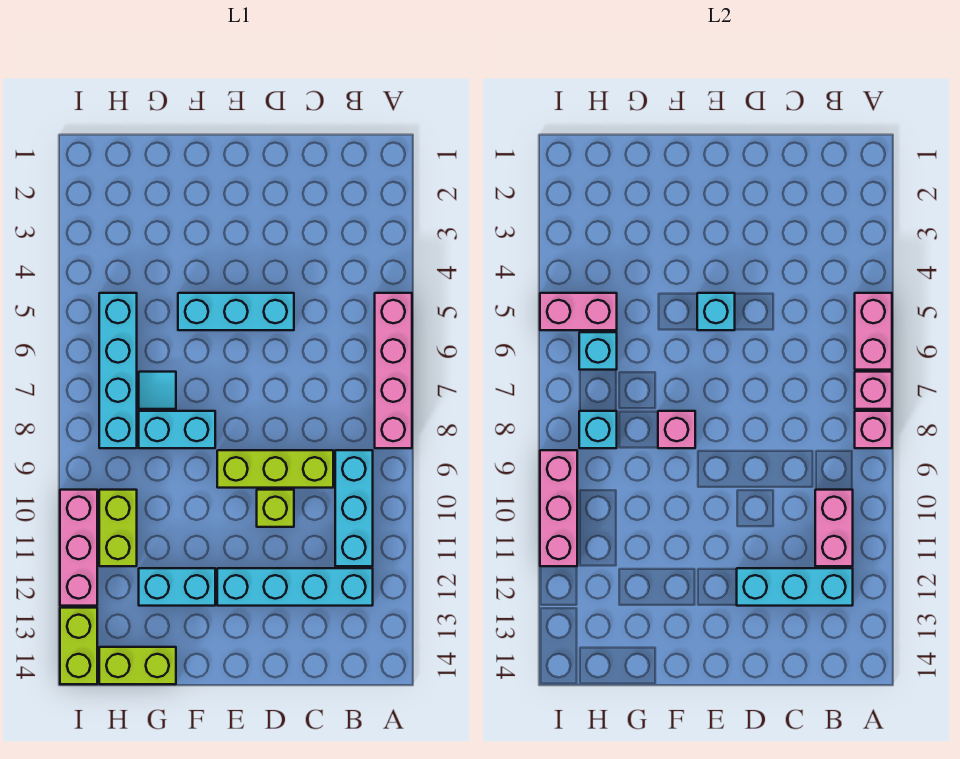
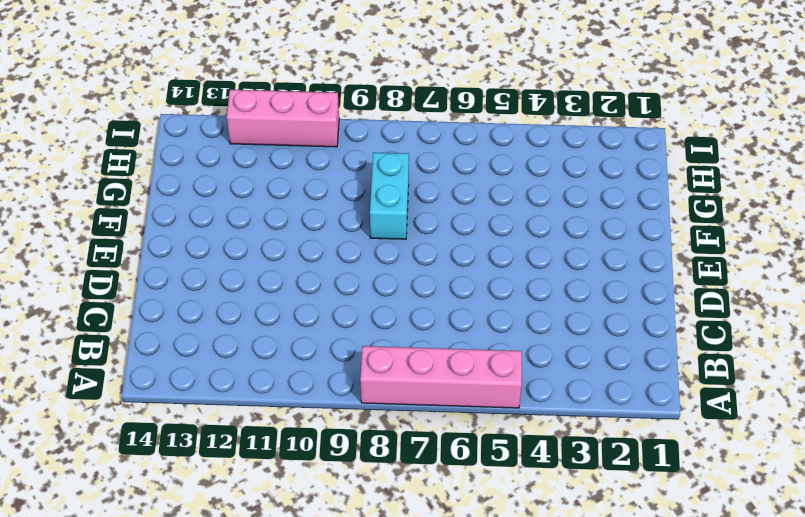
none -> cyan 1x3 brick [335,450,373,566]
none -> cyan 1x4 brick [217,568,373,606]
none -> lime 1x3 brick [217,450,333,488]

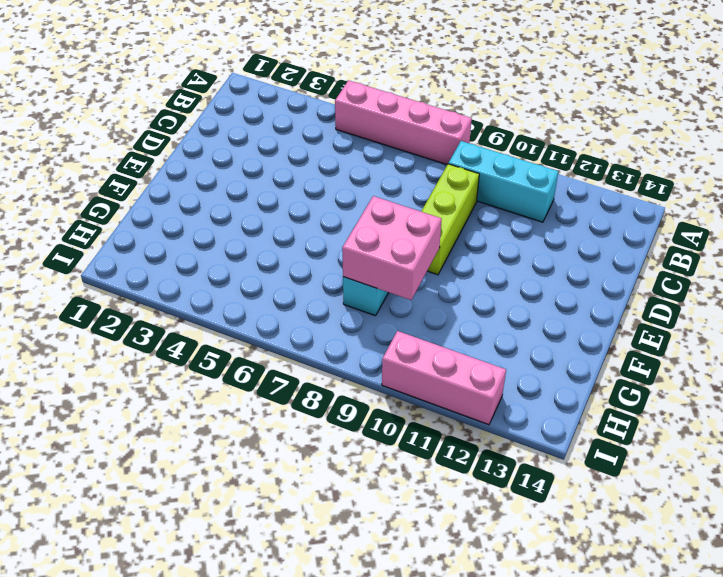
pink 2x2 brick [342,196,442,300] -> pink 1x1 brick [658,411,695,448]
none -> cyan 1x4 brick [217,568,373,606]
none -> cyan 1x3 brick [178,293,294,330]
none -> lime 1x1 brick [257,490,294,527]

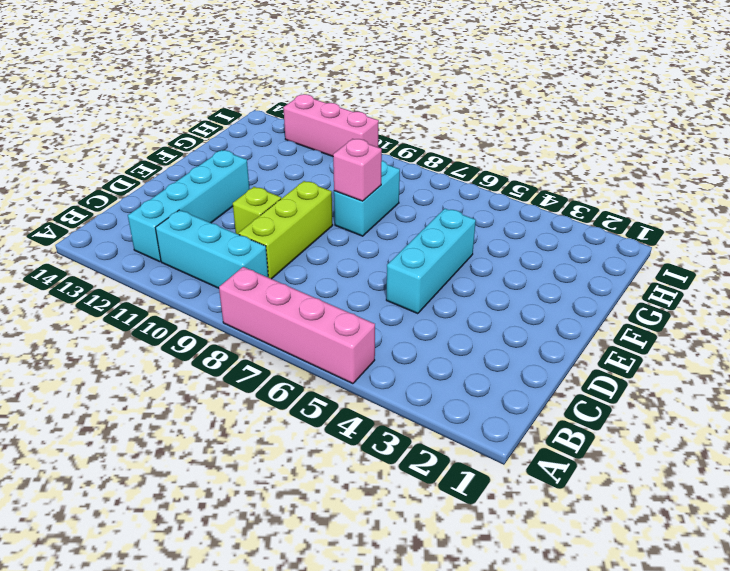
none -> cyan 1x2 brick [139,568,215,606]
none -> cyan 1x1 tile [139,372,176,409]
none -> lime 1x2 brick [99,647,176,684]

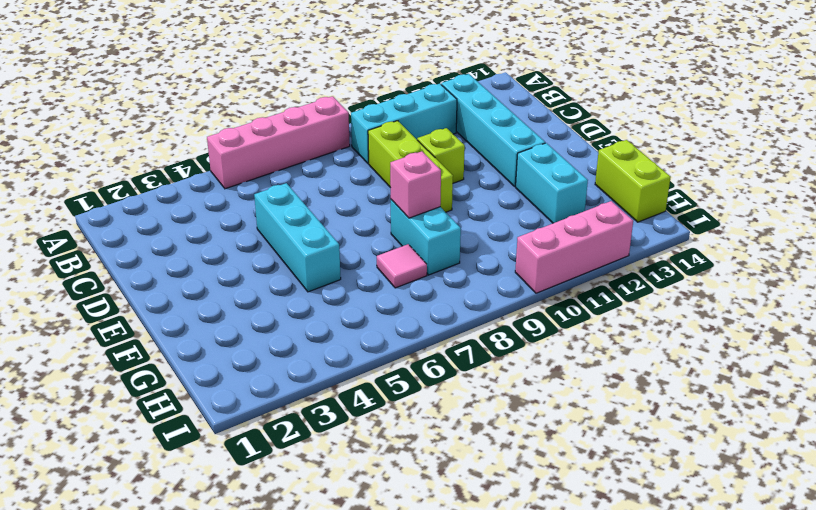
pink 1x1 tile [377,244,427,288] -> cyan 1x1 tile [139,372,176,409]
none -> cyan 1x4 brick [99,293,137,448]
none -> lime 1x2 brick [99,490,137,566]
none -> lime 1x2 brick [60,608,97,684]

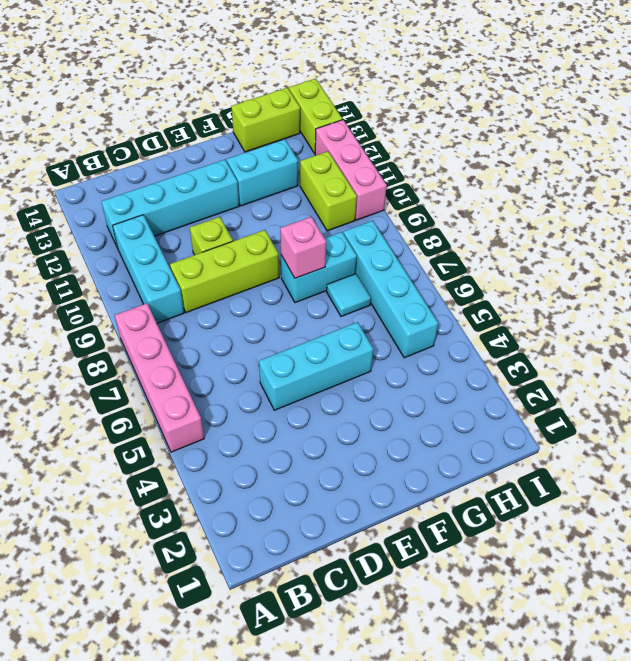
none -> pink 1x2 brick [855,293,892,370]
none -> pink 1x1 brick [855,372,892,409]
none -> pink 1x1 brick [855,411,892,448]

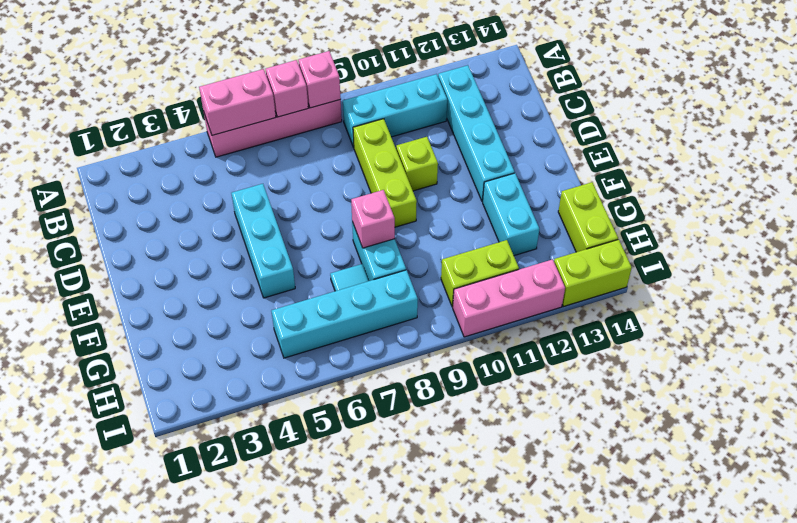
none -> pink 1x2 brick [815,490,853,566]
none -> cyan 1x3 brick [737,568,853,606]
none -> cyan 1x1 brick [697,293,735,330]

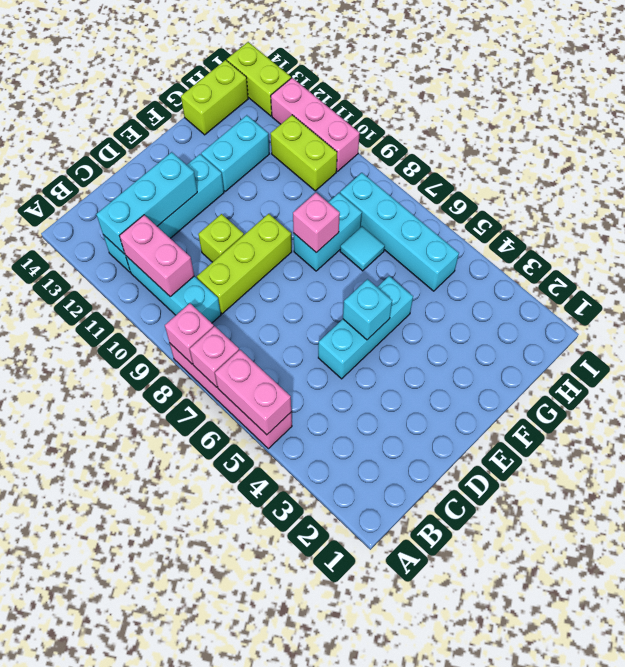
none -> pink 1x2 brick [540,293,617,330]
none -> cyan 1x1 brick [579,332,617,370]
none -> cyan 1x1 brick [579,411,617,448]

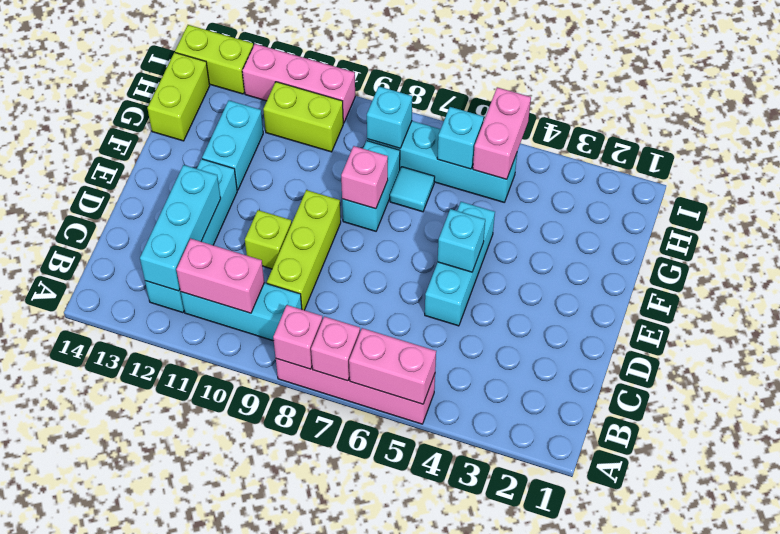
none -> pink 1x3 brick [540,450,577,566]

